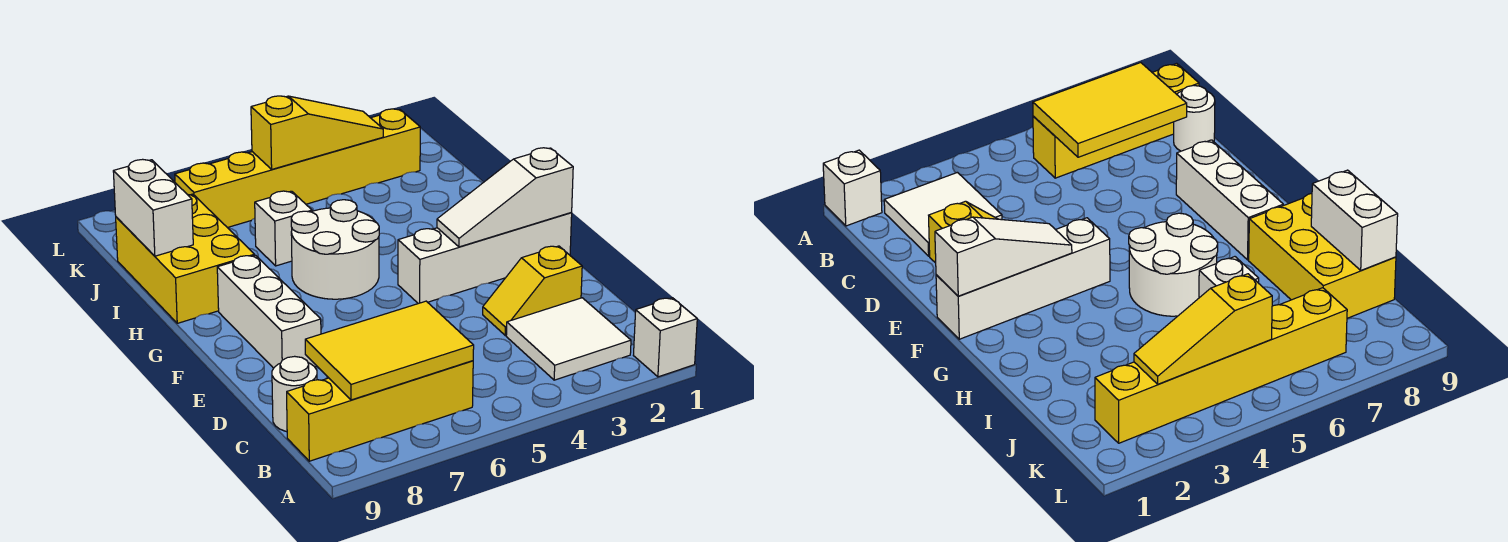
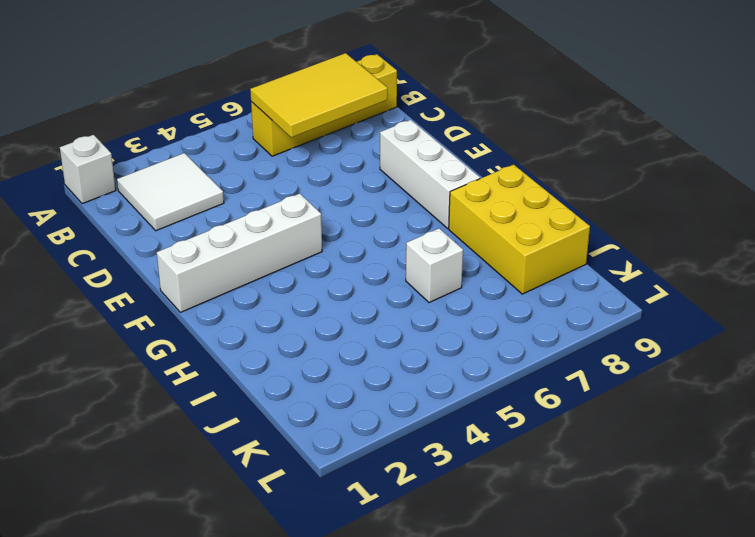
none -> white 1x1 round brick [272,356,317,432]
none -> yellow 1x2 slope [483,246,582,336]
none -> white 2x2 round brick [291,200,379,299]

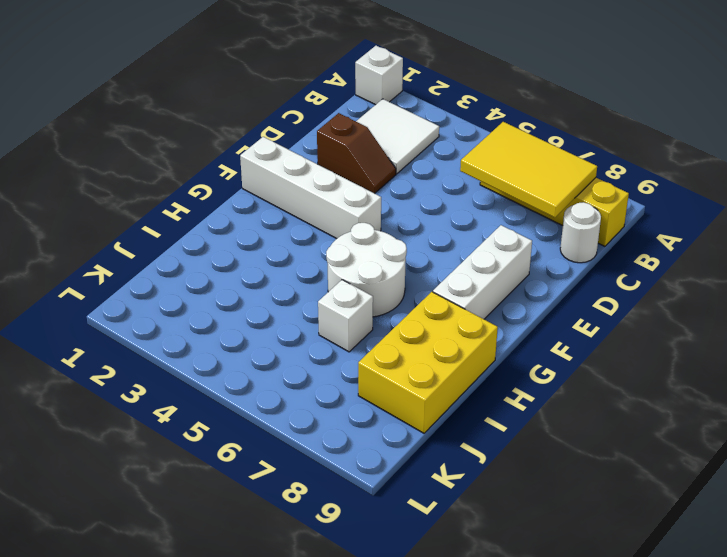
brown 1x2 slope [317,113,396,193] -> yellow 1x2 slope [483,246,582,336]
none -> yellow 1x6 brick [175,109,420,228]
none -> white 1x3 slope [437,148,573,247]
none -> white 1x2 brick [113,159,193,256]

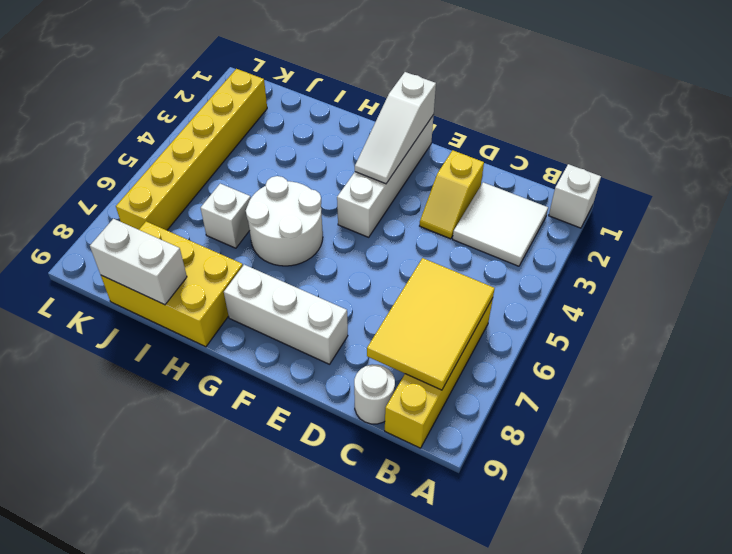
none -> yellow 1x3 slope [251,96,383,169]

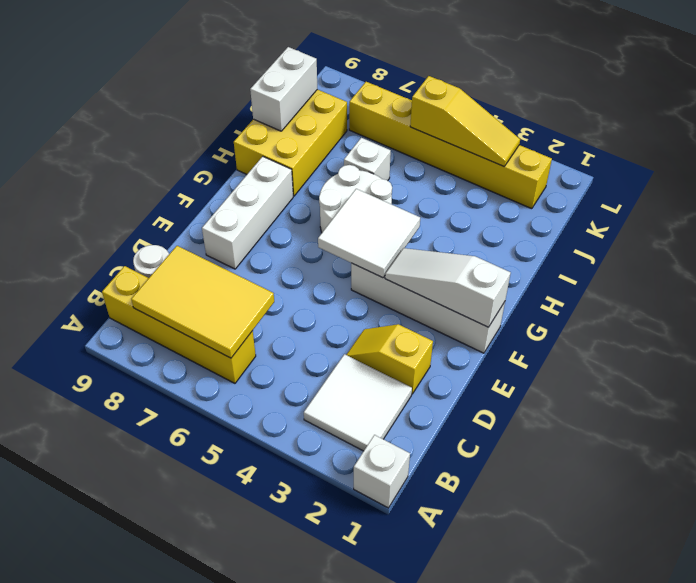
white 2x2 tile [318,189,420,278] -> none

